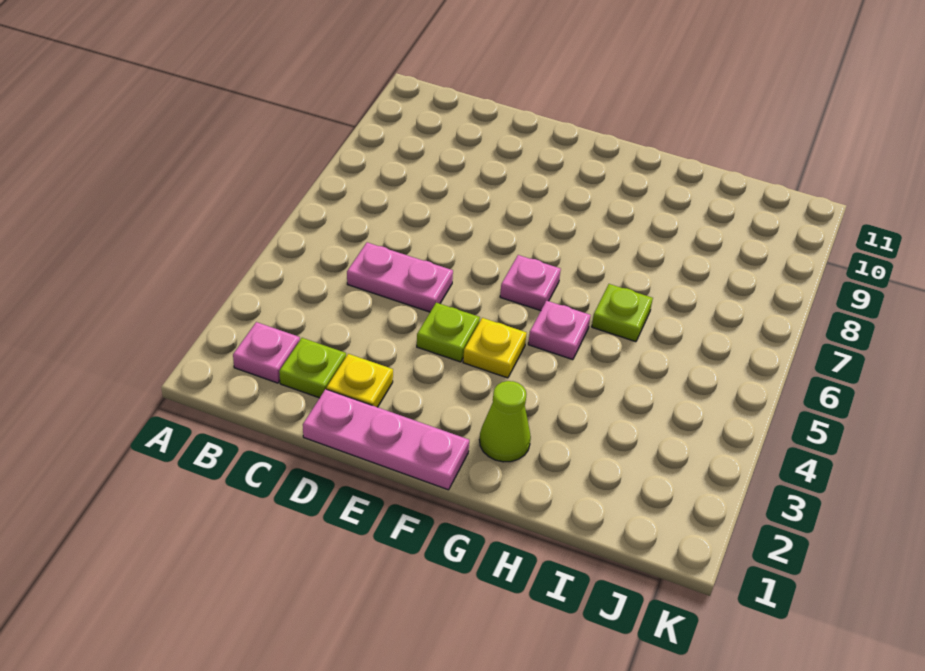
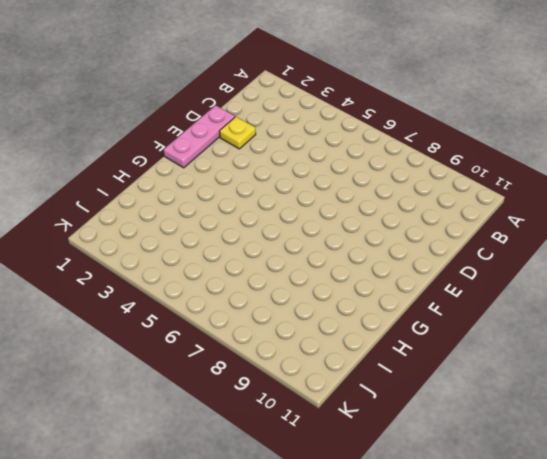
none -> pink 1x1 plate [233,322,300,383]
none -> lime 1x1 plate [279,338,346,398]

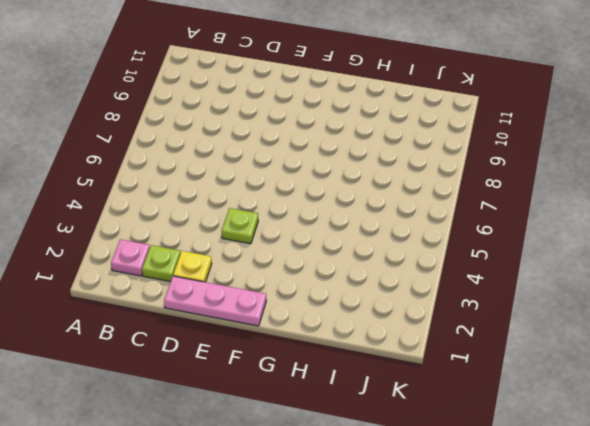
none -> pink 1x2 plate [347,242,453,312]
none -> yellow 1x1 plate [463,318,527,378]

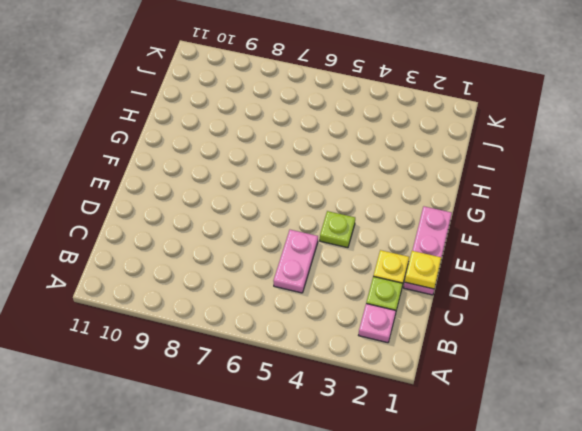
yellow 1x1 plate [405,251,442,289] -> yellow 1x1 plate moved to [463,318,527,378]
none -> pink 1x1 plate [500,255,561,311]
none -> lime 1x1 cone [480,381,531,462]

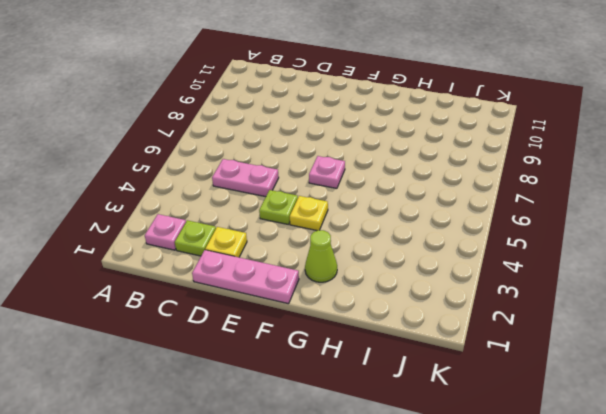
none -> pink 1x1 plate [528,301,591,360]
none -> lime 1x1 plate [592,284,653,342]

